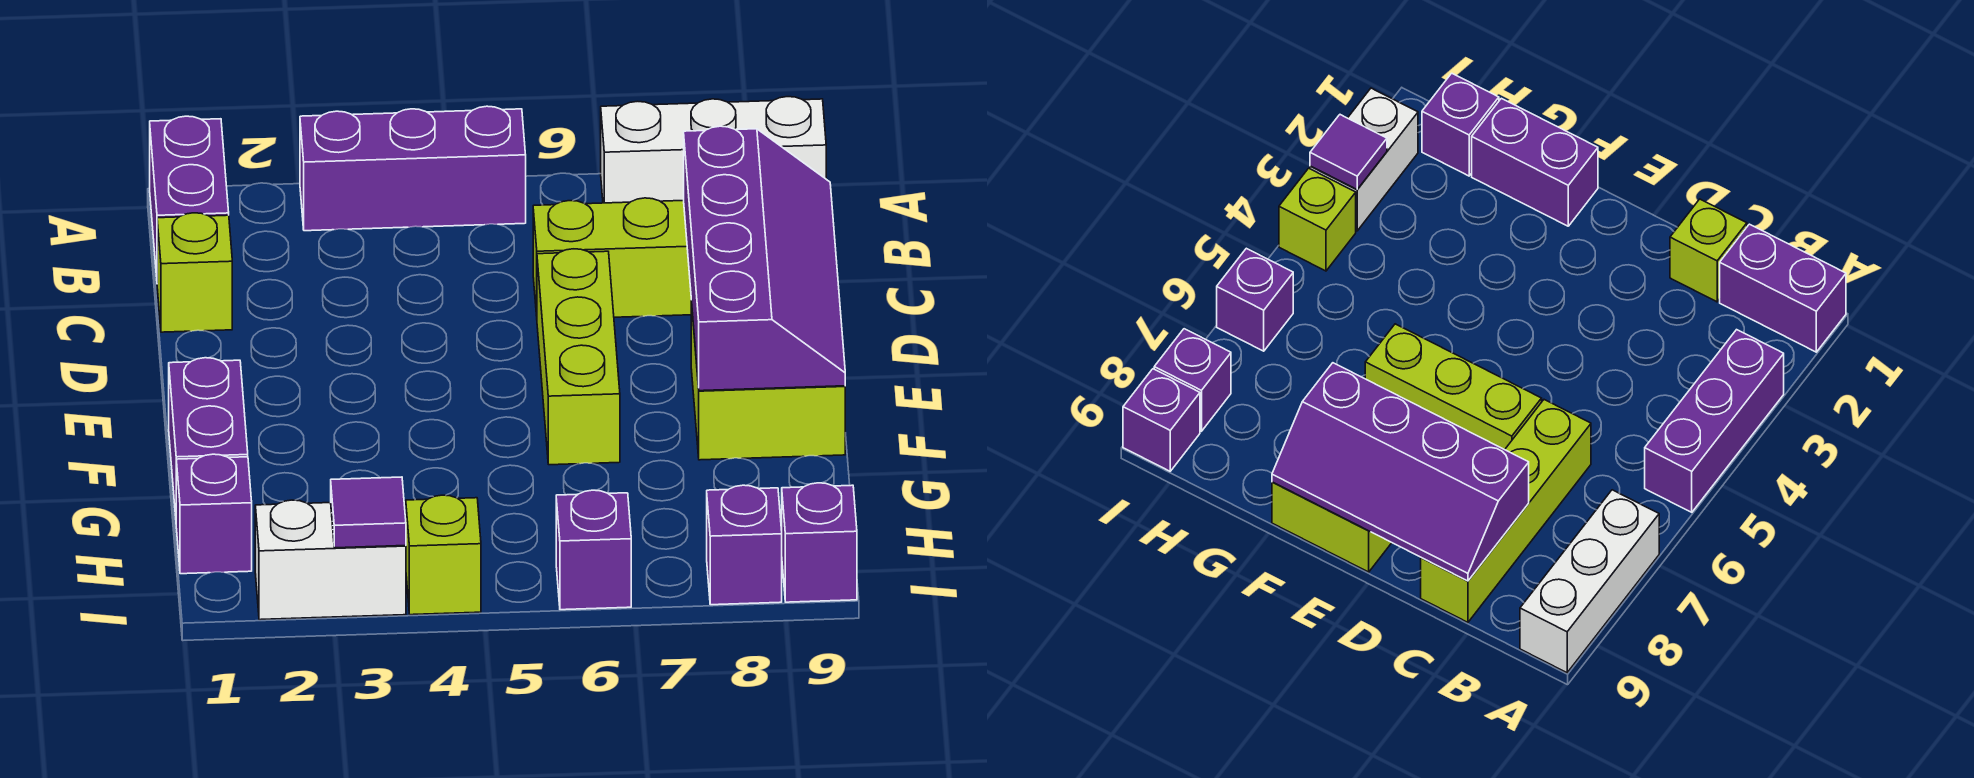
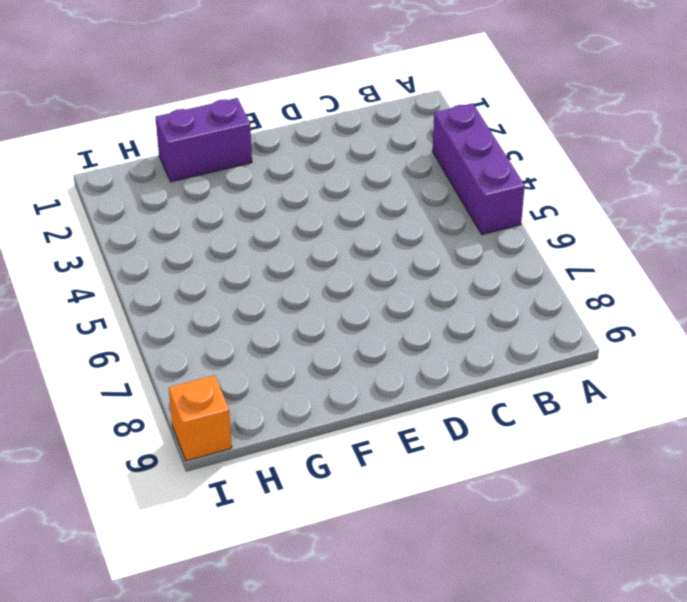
orange 1x1 brick [169,375,232,461] -> purple 1x1 brick [782,483,857,602]
none -> purple 1x2 brick [150,116,229,277]
none -> white 1x3 brick [601,97,826,203]
none -> lime 1x1 brick [157,213,232,332]

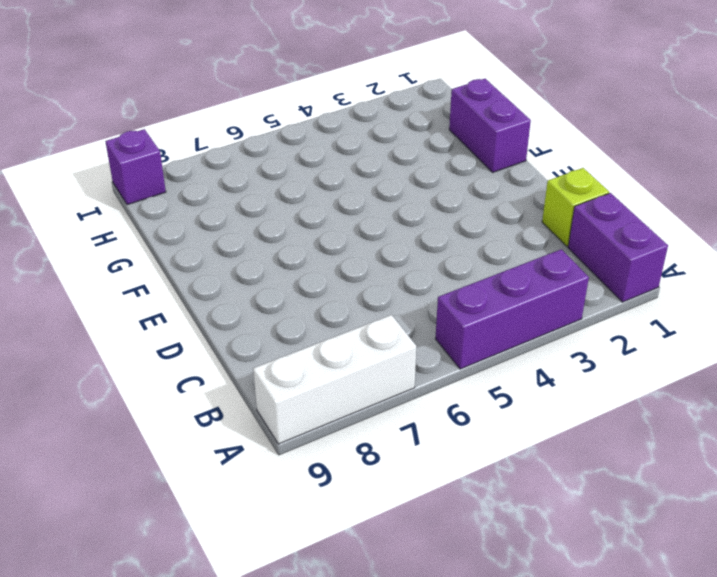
none -> lime 1x4 brick [533,198,691,317]
none -> lime 1x3 brick [537,249,620,465]
none -> lime 2x2 brick [691,301,845,460]

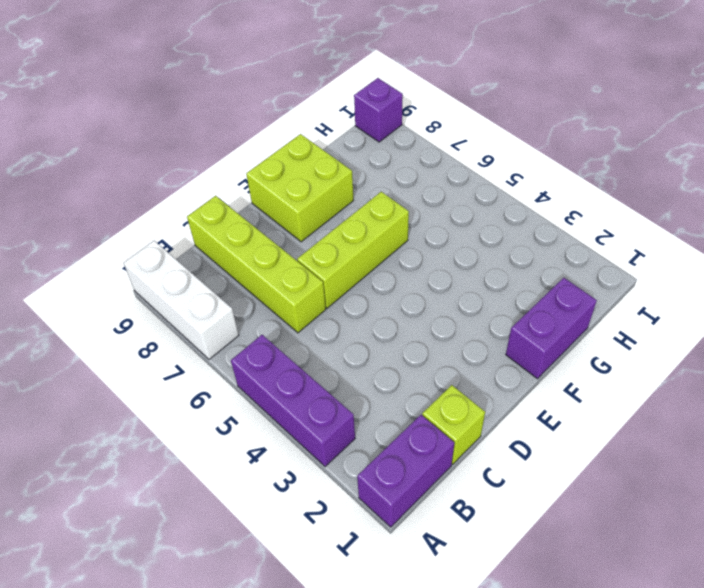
none -> purple 1x1 brick [176,454,252,574]
none -> white 1x2 brick [255,500,406,620]
none -> lime 1x1 brick [406,495,481,615]

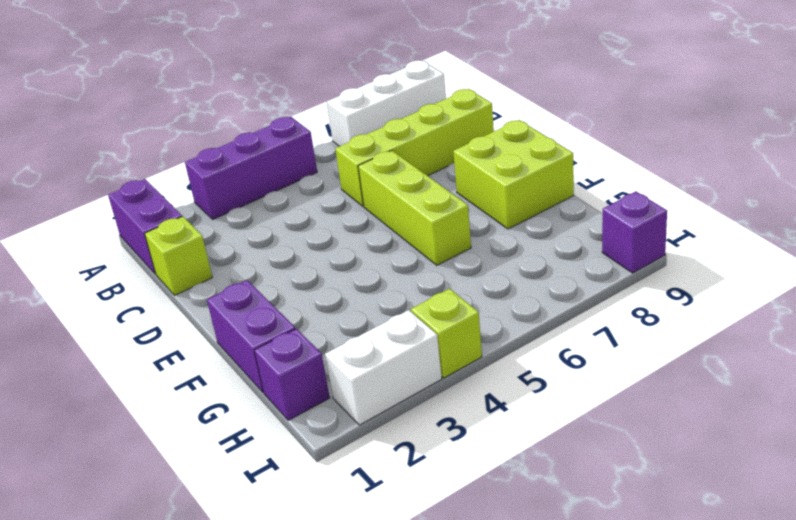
none -> purple 1x1 brick [556,490,631,610]
none -> purple 1x1 brick [707,485,782,605]
none -> purple 2x4 slope [684,126,845,391]

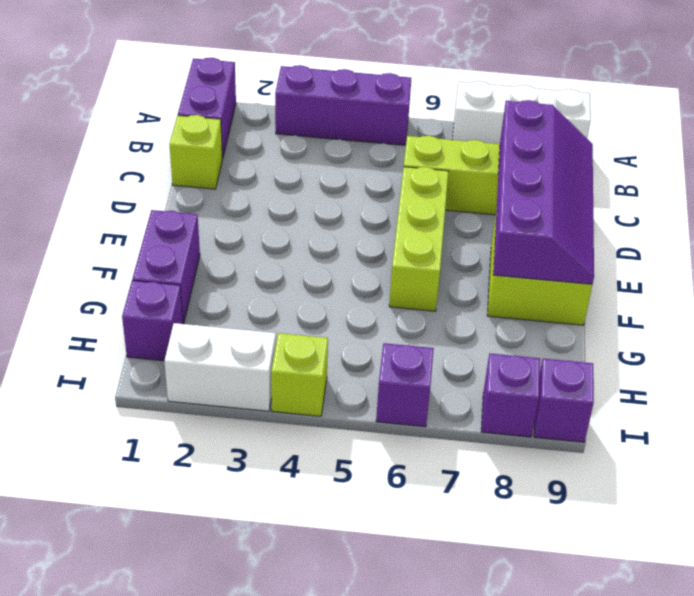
none -> purple 1x1 tile [331,477,406,548]

